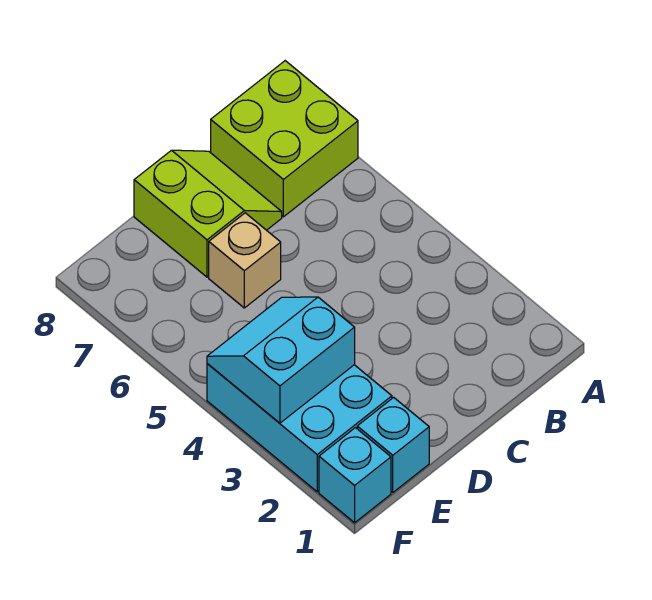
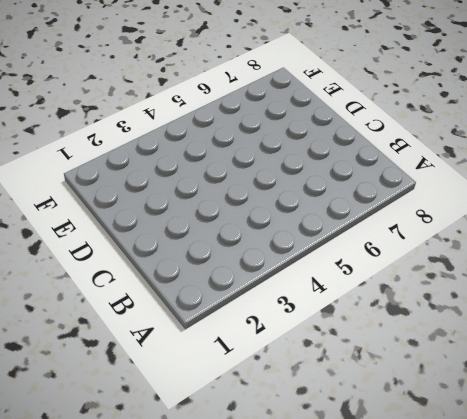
none -> lime 2x2 brick [211,61,358,217]
none -> lime 2x2 slope [134,150,282,277]

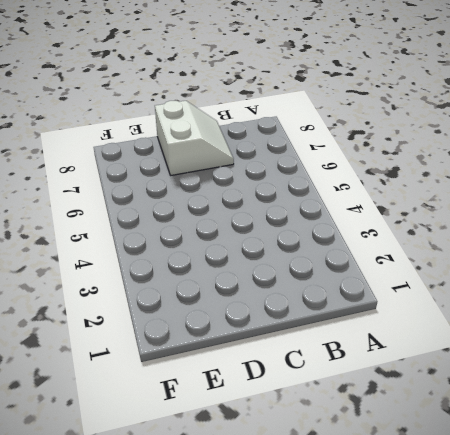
white 2x2 slope [155,101,234,175] -> lime 2x2 slope [134,150,282,277]
none -> lime 2x2 brick [211,61,358,217]
none -> tan 1x1 brick [209,213,281,308]

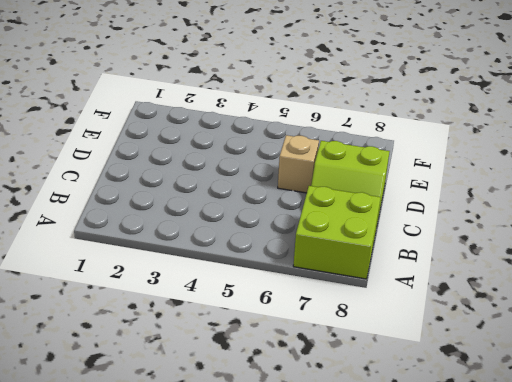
none -> cyan 1x1 brick [357,397,429,492]
none -> cyan 2x3 brick [207,364,392,492]

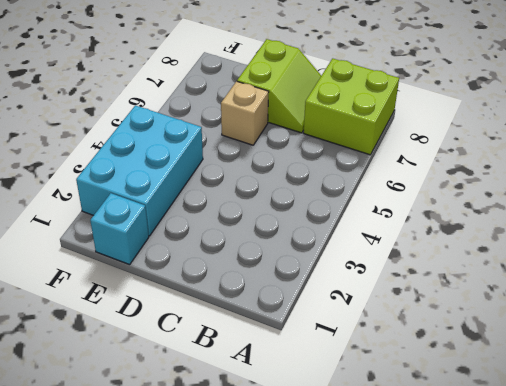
none -> cyan 1x1 brick [319,428,391,523]
none -> cyan 2x2 slope [207,297,355,423]

